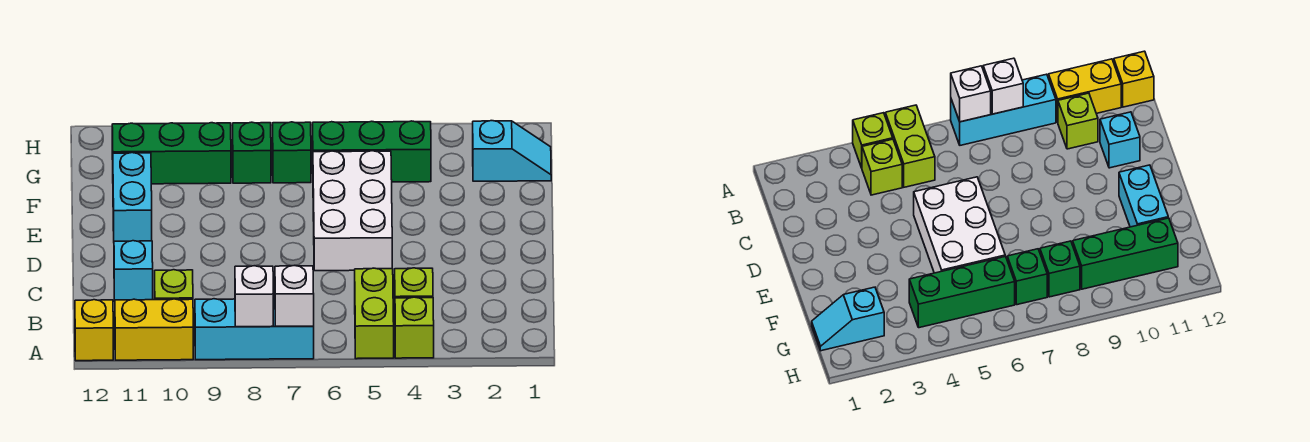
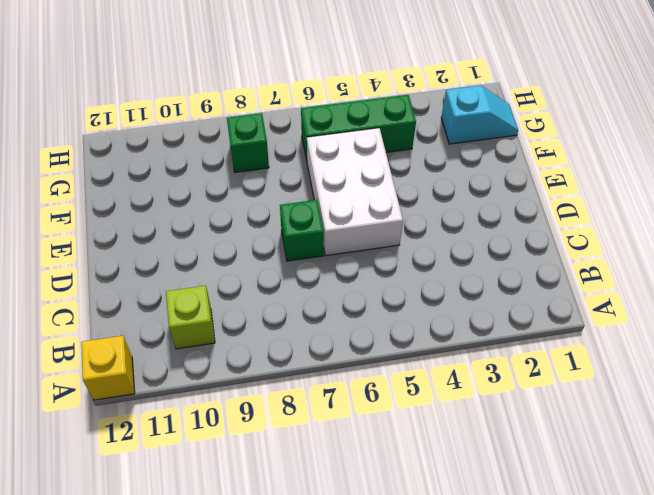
green 1x1 brick [280,200,324,261] -> green 1x1 brick moved to [273,122,311,183]
none -> lime 1x1 brick [395,297,434,358]
none -> lime 1x2 brick [355,268,394,359]
none -> cyan 1x3 brick [195,299,314,360]

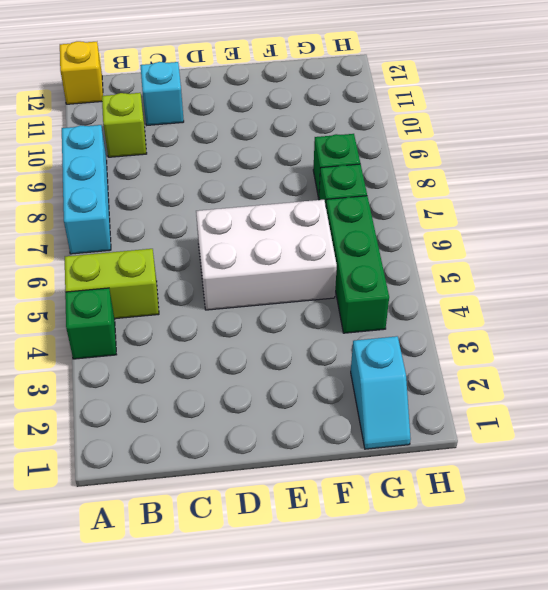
green 1x1 brick [65,288,116,359] -> lime 1x1 brick [395,297,434,358]
none -> yellow 1x2 brick [115,299,193,360]
none -> lime 1x1 brick [395,268,433,298]
none -> cyan 1x2 brick [113,153,152,241]

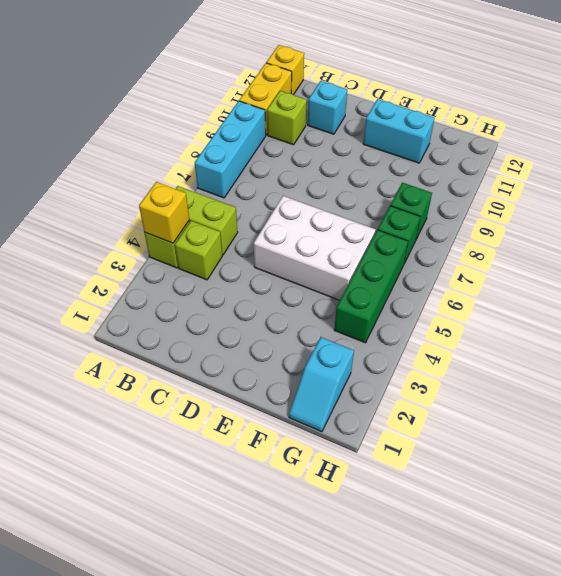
yellow 1x1 brick [139,182,189,243] -> none
none -> green 1x3 brick [112,123,231,184]
none -> white 1x1 brick [275,265,314,326]
none -> white 1x1 brick [235,266,273,327]

